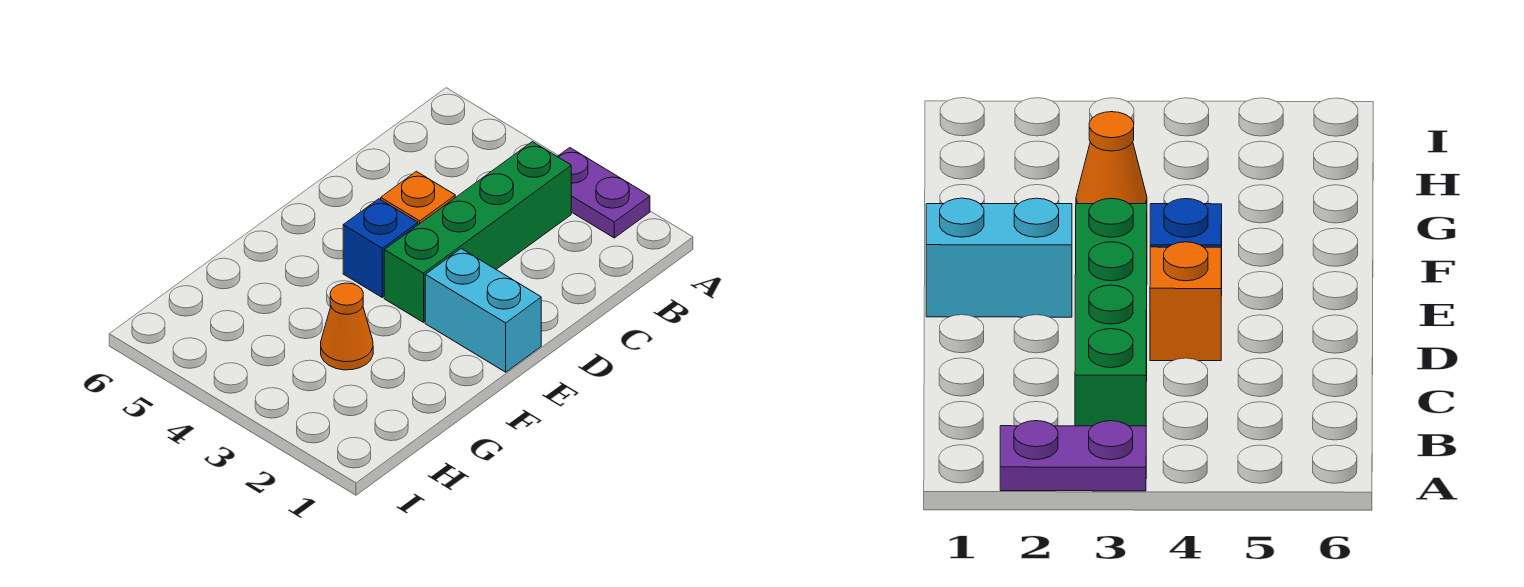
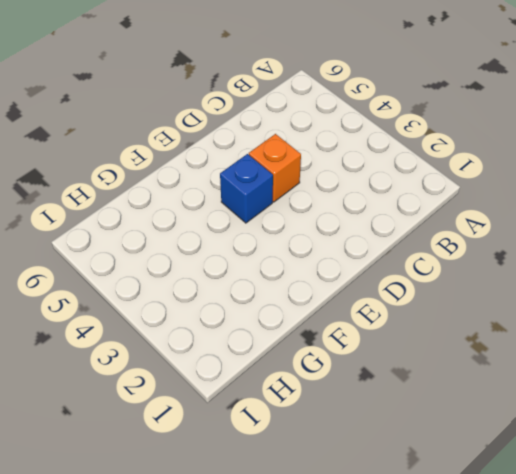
none -> purple 1x2 plate [557,148,650,238]
none -> green 1x4 brick [384,142,571,322]

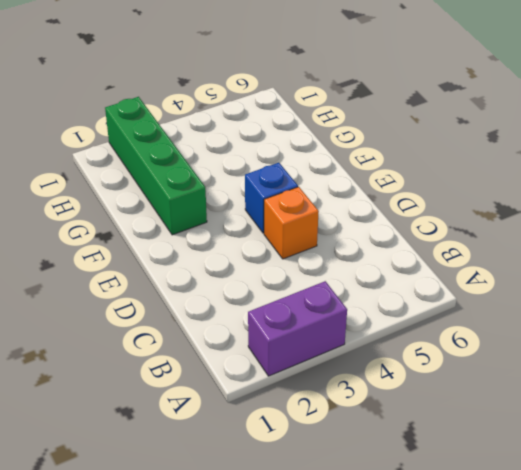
purple 1x2 brick [248,281,347,376] -> purple 1x2 plate [557,148,650,238]
green 1x4 brick [105,97,207,235] -> green 1x4 brick moved to [384,142,571,322]
none -> cyan 1x2 brick [425,249,541,372]
none -> orange 1x1 cone [321,283,373,370]

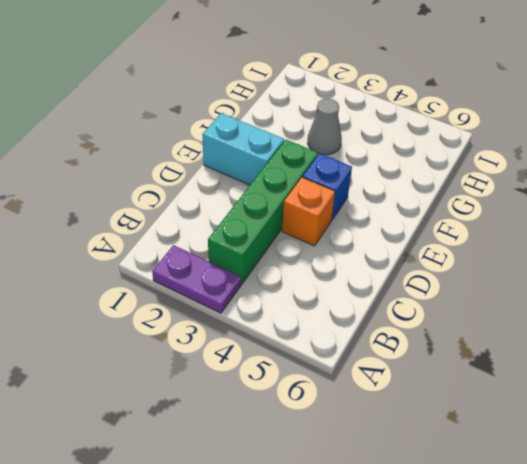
grey 1x1 cone [308,98,342,155] -> orange 1x1 cone [321,283,373,370]

